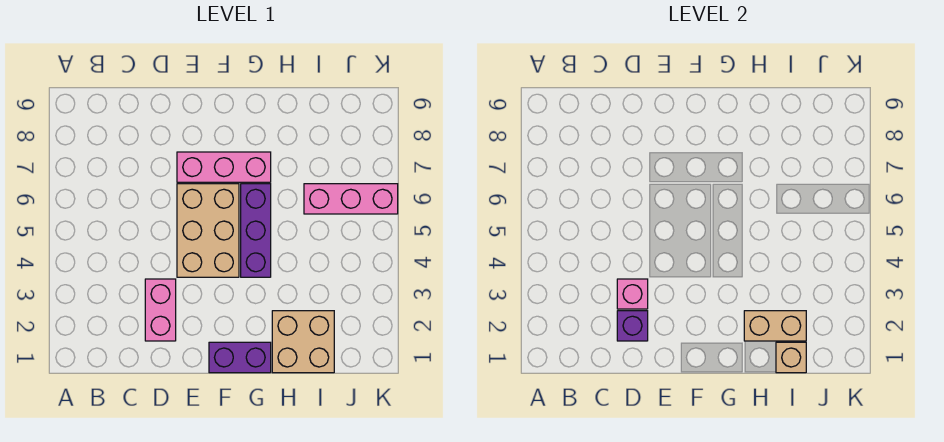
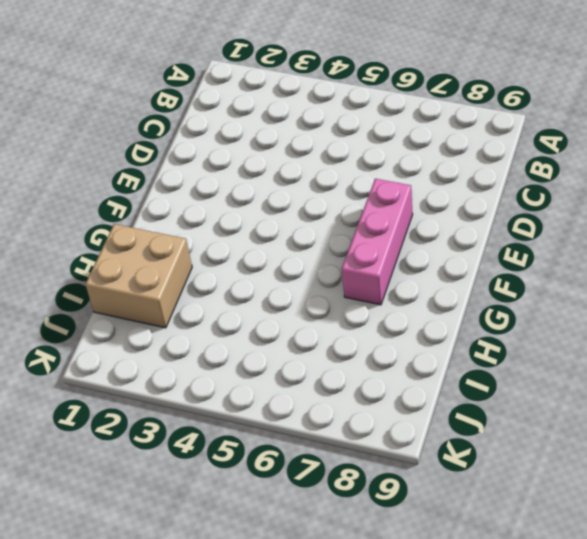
none -> pink 1x2 brick [145,279,176,341]
none -> tan 2x3 brick [177,184,239,277]

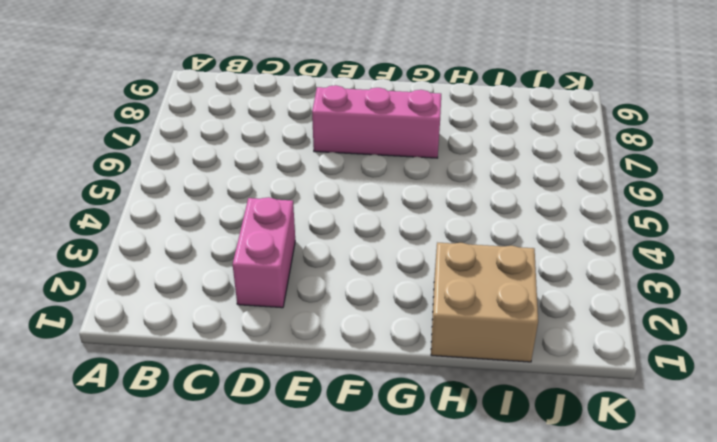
none -> tan 2x3 brick [177,184,239,277]
none -> purple 1x2 brick [209,342,271,373]

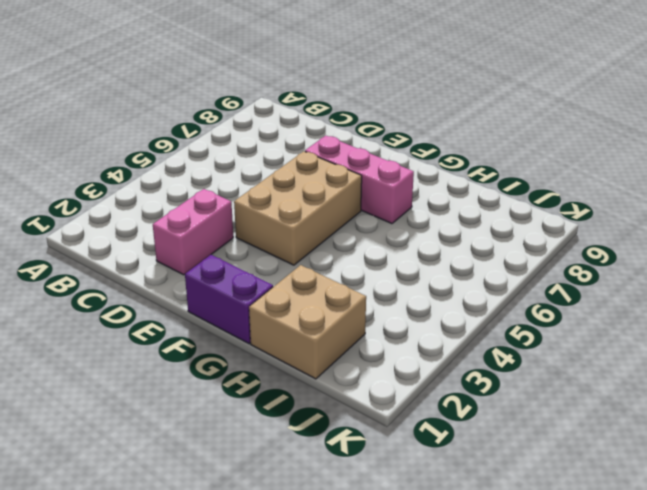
none -> purple 1x3 brick [241,184,271,277]
none -> pink 1x3 brick [304,184,398,214]

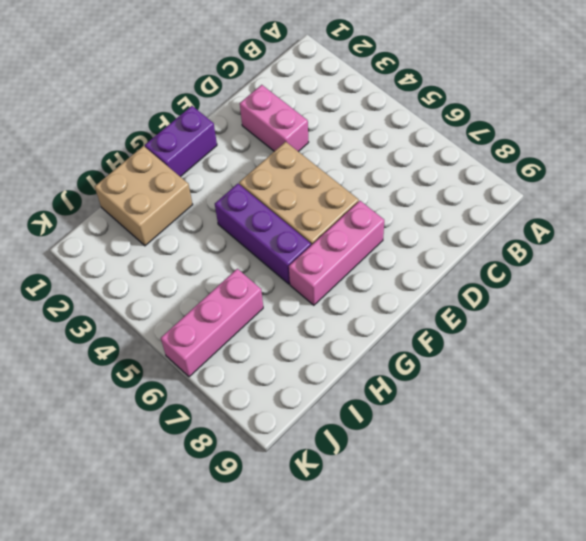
none -> purple 1x1 brick [617,311,648,341]
none -> pink 1x1 brick [617,279,648,309]

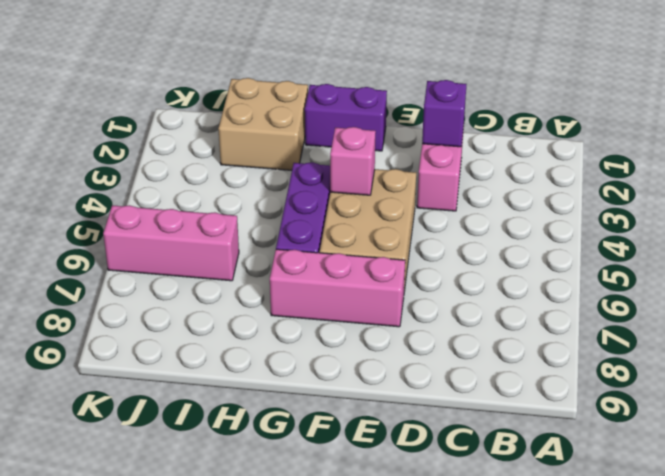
pink 1x1 brick [330,127,376,195] -> pink 1x1 brick moved to [617,279,648,309]
none -> tan 1x2 brick [744,311,806,341]
none -> tan 1x1 brick [776,342,806,373]

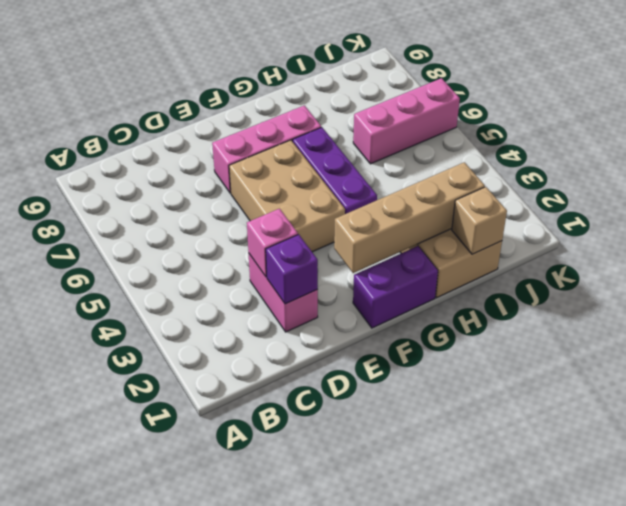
tan 1x4 brick [334,162,485,273] -> tan 1x2 brick [744,311,806,341]

